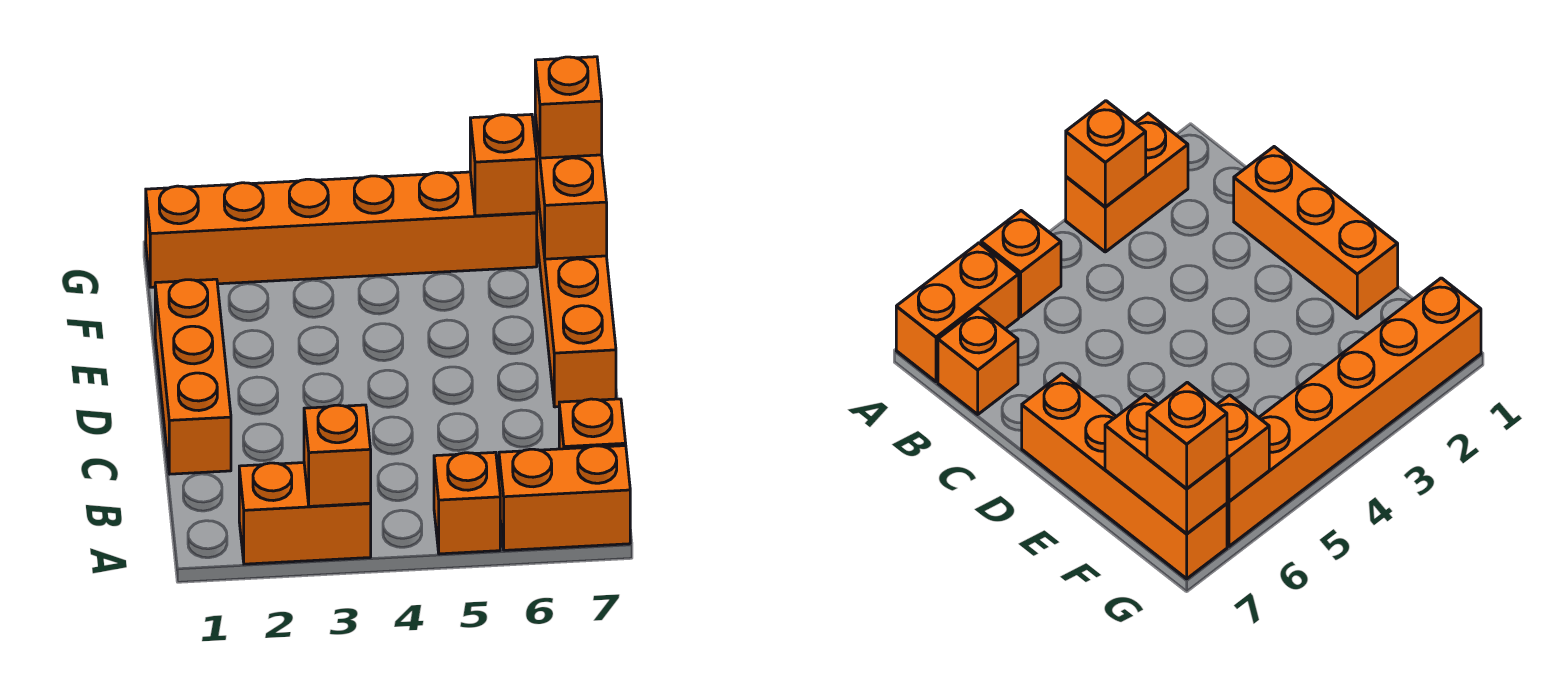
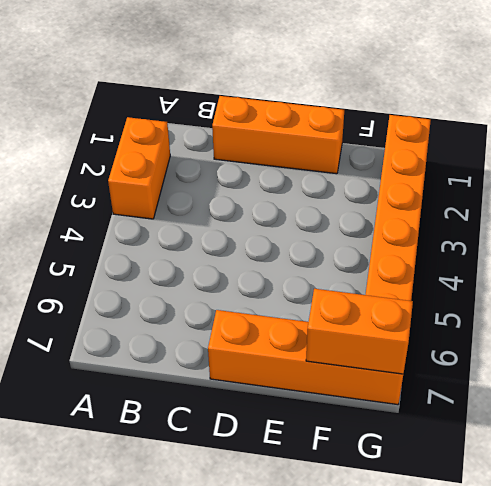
none -> orange 1x1 brick [434,452,500,554]
none -> orange 1x2 brick [499,446,630,550]

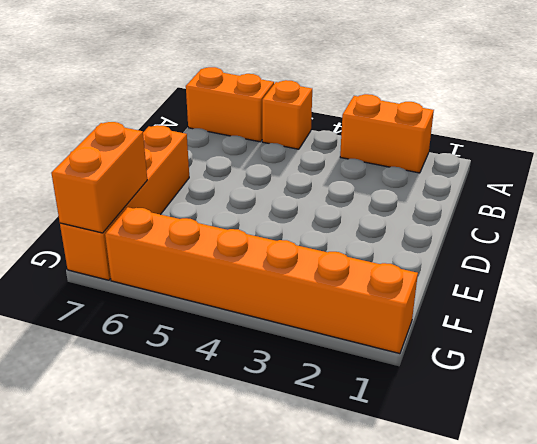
none -> orange 1x1 brick [559,399,626,449]
none -> orange 1x3 brick [155,279,231,474]

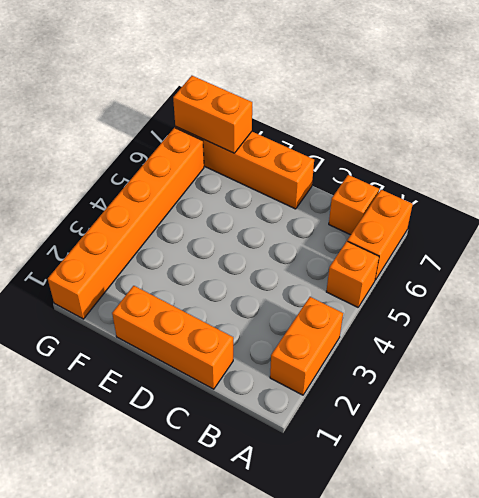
none -> orange 1x1 brick [304,405,371,506]
none -> orange 1x1 brick [470,114,537,216]

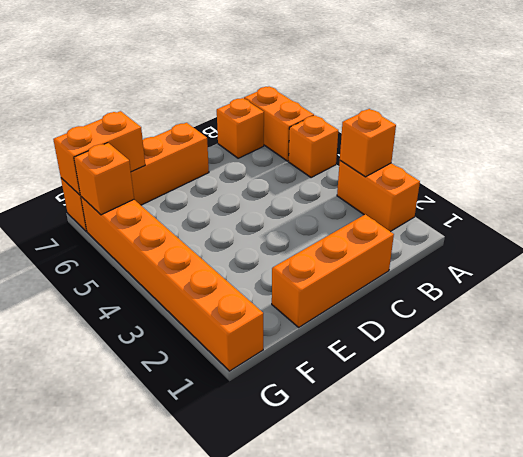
none -> orange 1x1 brick [535,57,602,158]

